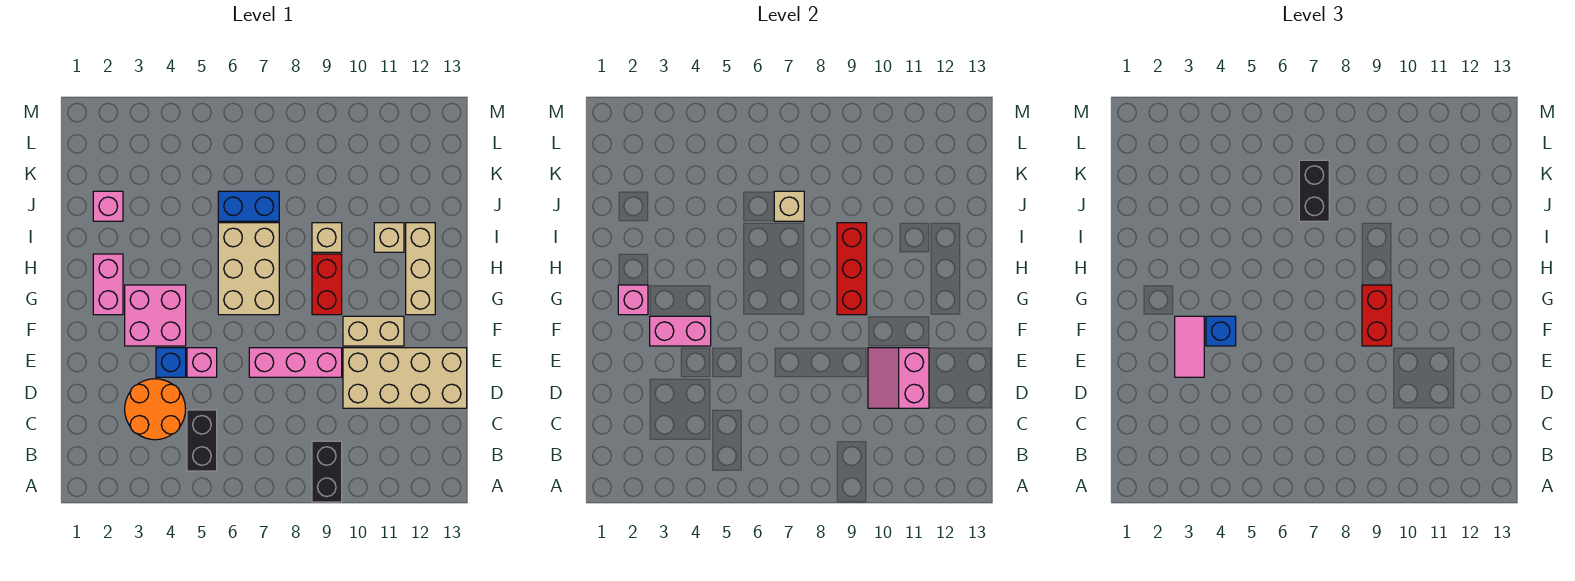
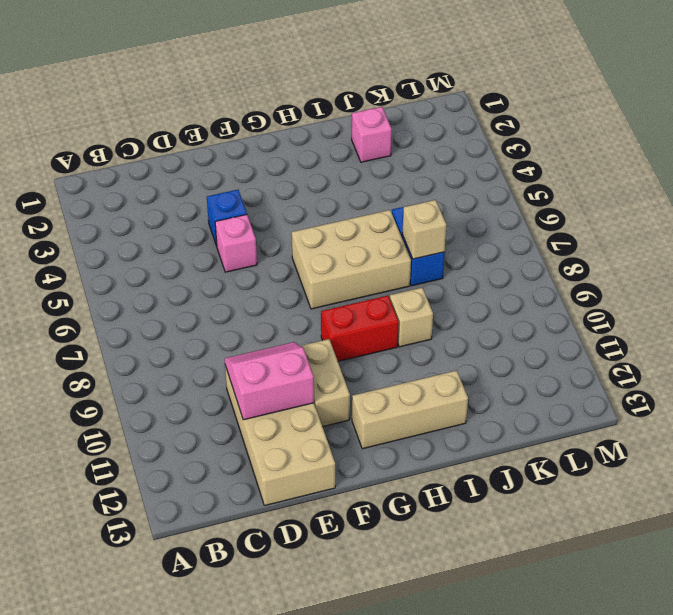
none -> black 1x2 brick [312,441,342,502]
none -> black 1x2 brick [187,410,217,471]
none -> orange 2x2 round brick [125,379,186,440]

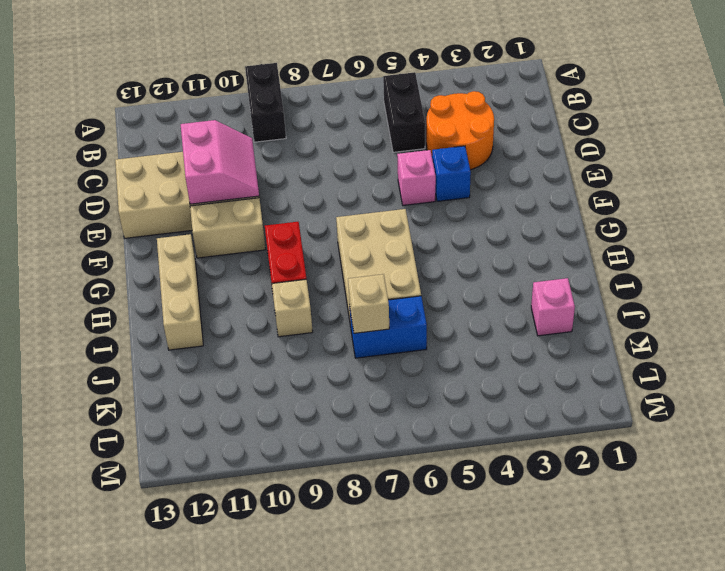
none -> pink 1x3 brick [249,348,342,377]
none -> pink 2x2 brick [125,285,186,346]
none -> pink 1x2 brick [93,254,123,315]

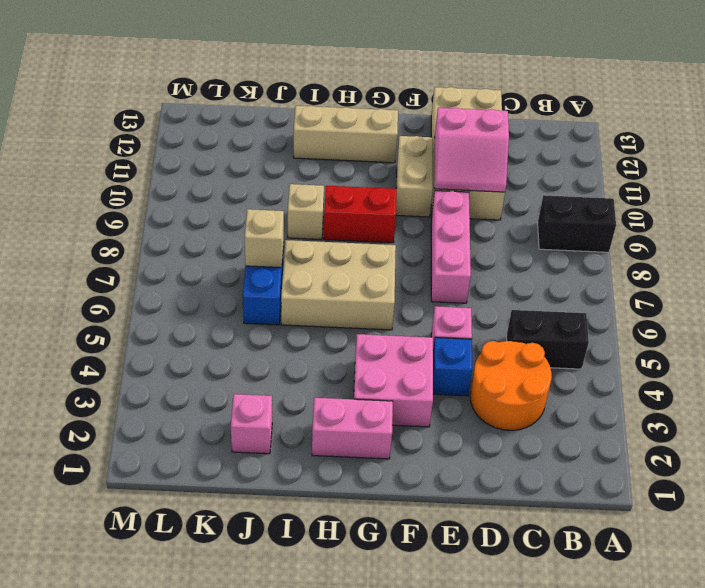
none -> tan 1x1 brick [374,223,404,252]
none -> pink 1x2 brick [650,316,711,346]
none -> pink 1x1 brick [618,285,648,315]

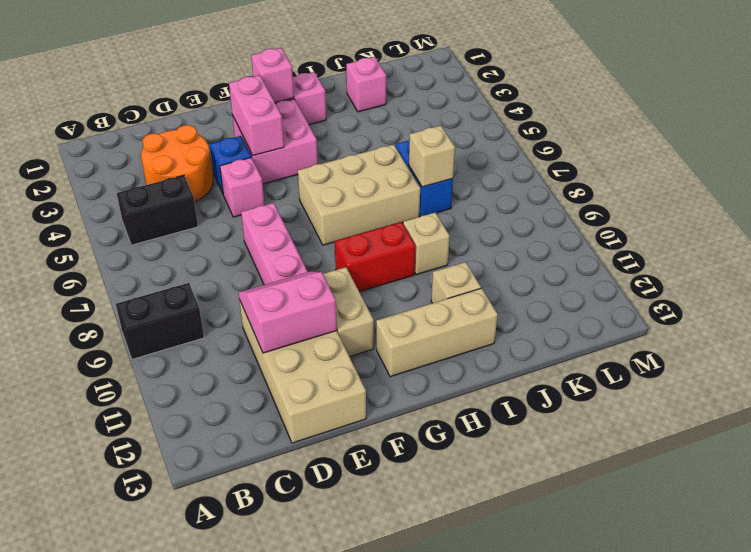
none -> red 1x3 brick [837,223,867,315]
none -> pink 1x2 tile [1175,316,1204,377]
none -> blue 1x1 brick [1206,316,1236,346]

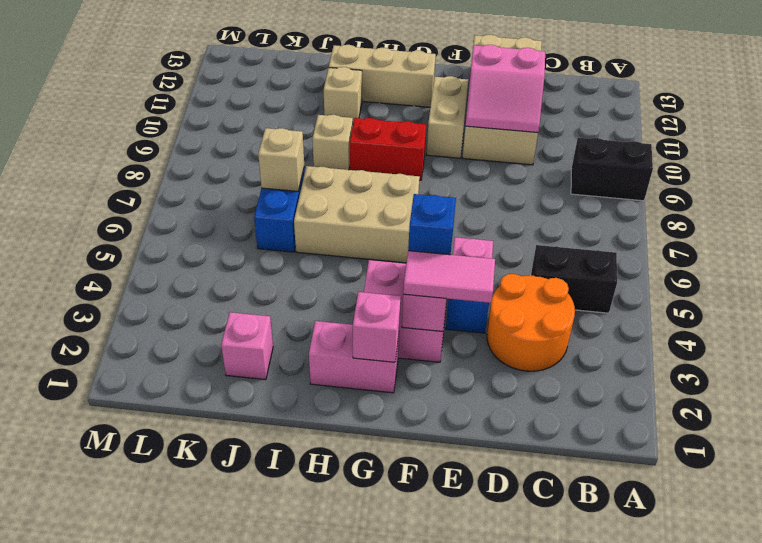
none -> pink 1x3 brick [249,348,342,377]
none -> red 1x3 brick [837,223,867,315]
none -> red 1x2 brick [1362,285,1392,346]

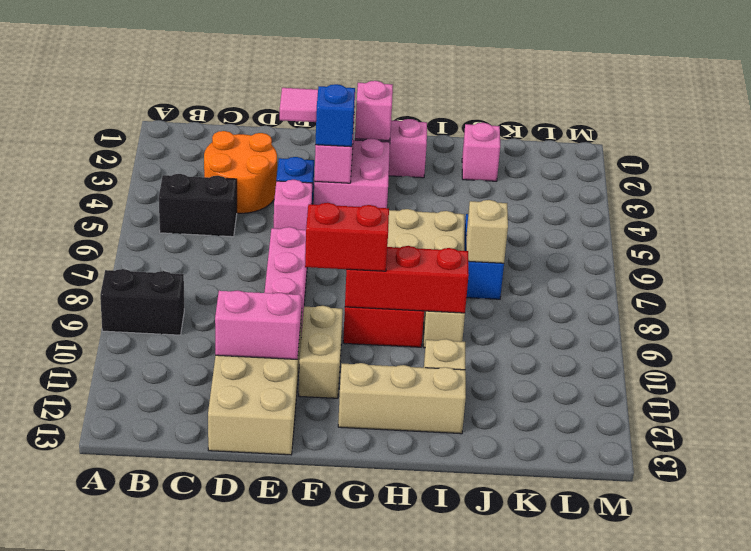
none -> black 1x2 brick [1299,160,1329,221]

